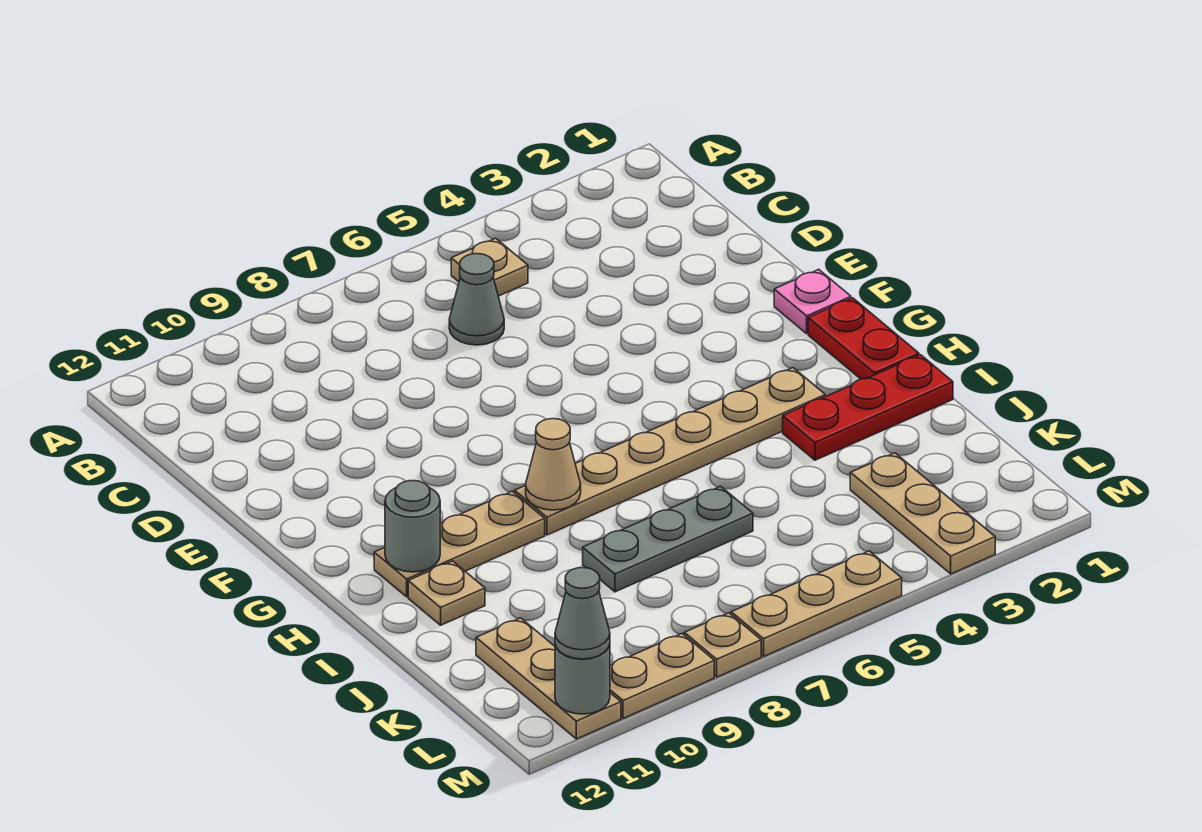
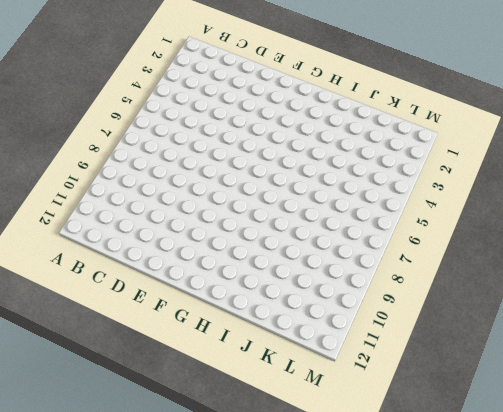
none -> tan 1x1 plate [451,238,528,296]
none -> grey 1x1 cone [449,254,504,345]
none -> pink 1x1 plate [774,269,851,334]

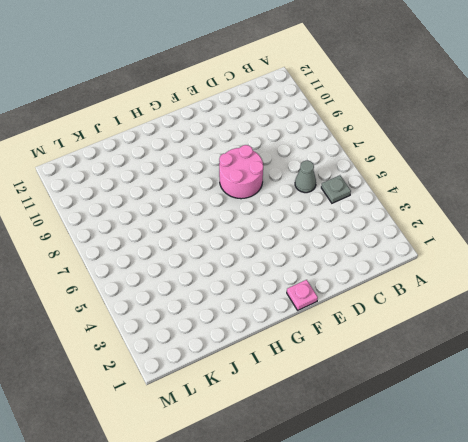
grey 1x1 plate [321,175,351,203] -> tan 1x1 plate [451,238,528,296]
pink 2x2 round brick [219,145,263,199] -> none
none -> red 1x2 plate [808,298,919,379]
none -> tan 1x6 plate [515,368,825,535]
none -> tan 1x3 plate [374,491,545,597]

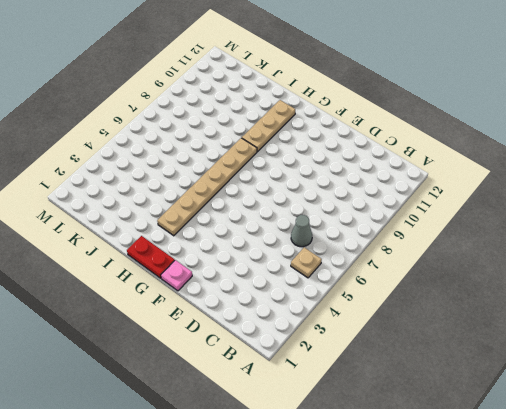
none -> red 1x3 plate [783,355,953,460]
none -> tan 1x1 plate [408,561,485,625]
none -> grey 1x3 plate [583,486,753,592]

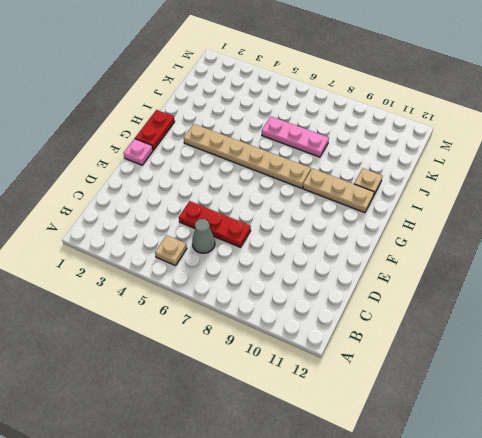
red 1x3 plate [179,201,251,247] -> red 1x3 plate moved to [783,355,953,460]
pink 1x3 plate [262,117,329,157] -> grey 1x3 plate [583,486,753,592]
none -> tan 1x3 plate [850,453,995,574]
none -> tan 1x3 plate [476,618,621,739]
none -> tan 1x3 plate [731,551,902,656]

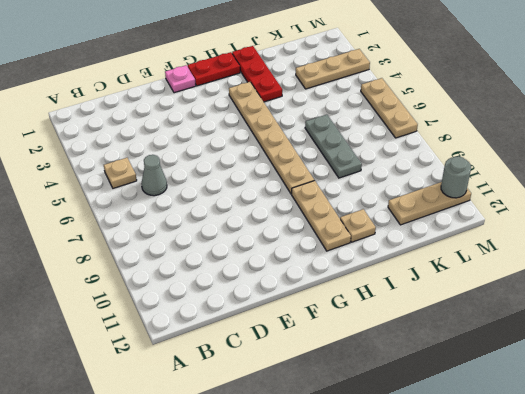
none -> tan 1x1 plate [684,613,761,677]
none -> tan 1x2 plate [610,634,714,718]
none -> tan 1x1 cone [526,419,581,510]

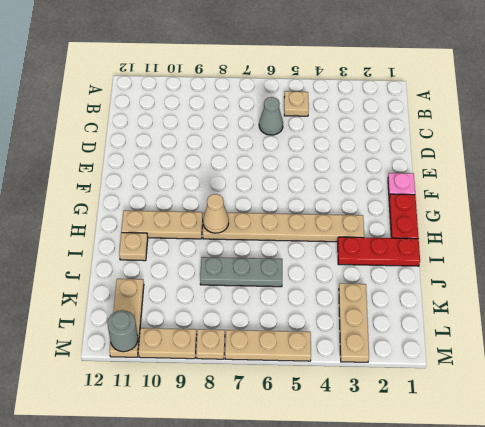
none -> grey 1x1 round brick [385,481,440,572]
none -> grey 1x1 cone [555,568,610,659]

